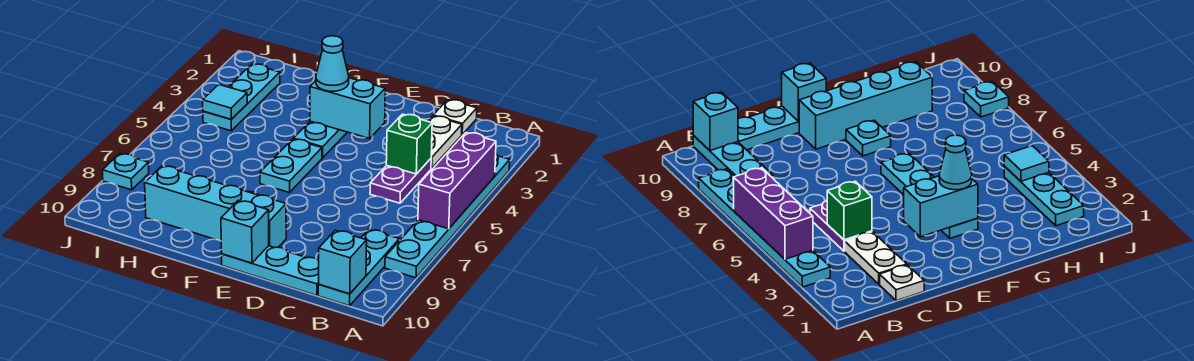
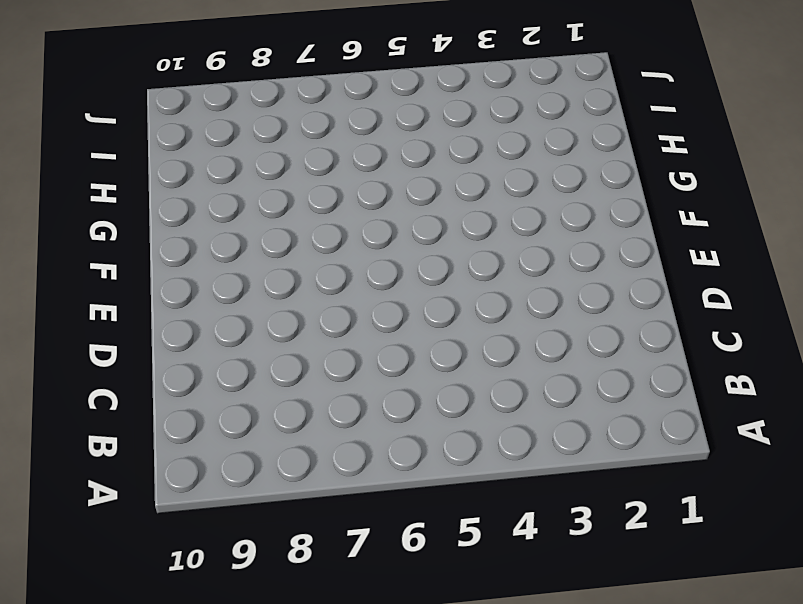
none -> cyan 1x6 plate [385,154,510,278]
none -> cyan 1x3 plate [318,229,399,306]
none -> white 1x1 plate [433,100,477,134]

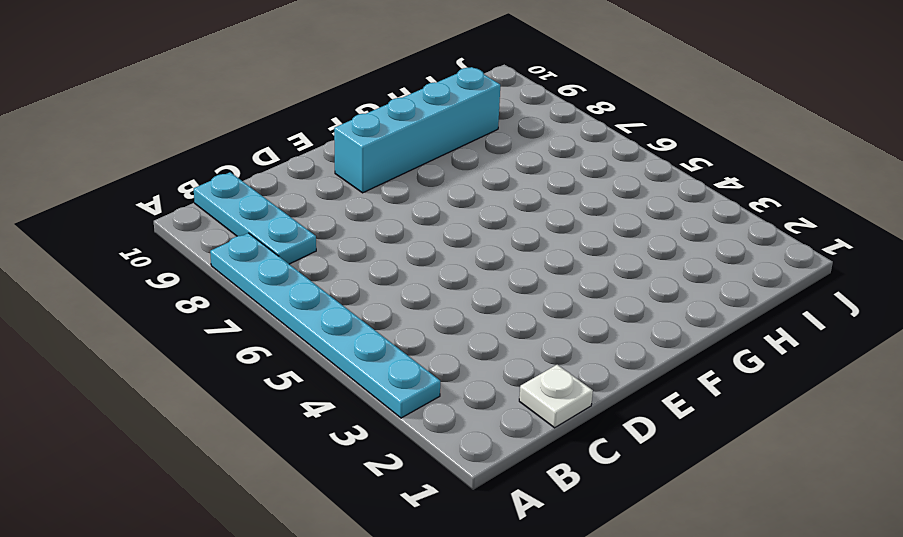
none -> white 1x2 plate [428,116,462,168]
none -> purple 1x2 plate [370,159,431,203]
none -> cyan 1x3 plate [222,246,319,296]

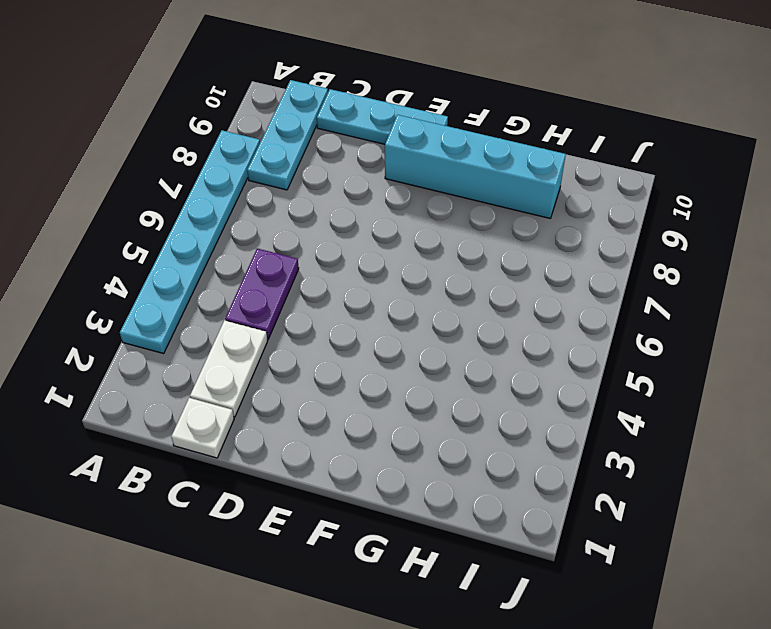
none -> cyan 1x2 plate [293,121,347,158]
none -> cyan 1x2 plate [260,139,322,193]
none -> cyan 1x1 plate [846,120,891,156]

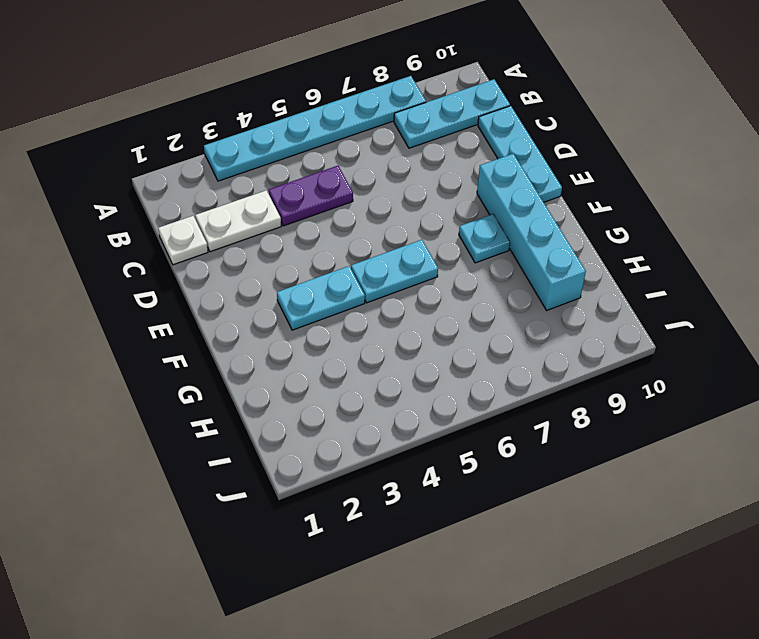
none -> cyan 1x3 plate [203,64,280,131]
none -> cyan 1x1 plate [103,154,149,190]
none -> purple 1x3 brick [418,133,496,229]

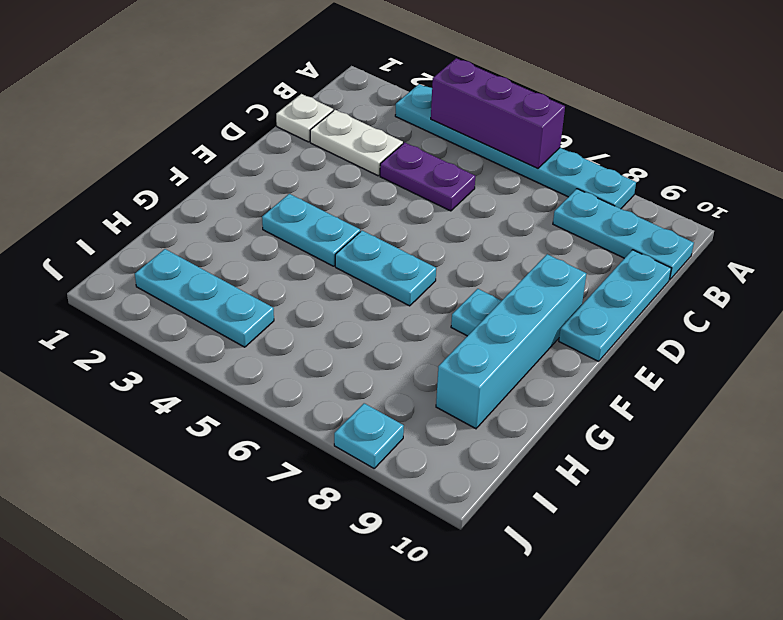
none -> cyan 1x1 brick [319,230,367,294]
none -> green 1x1 brick [386,114,432,174]
none -> cyan 1x2 brick [310,78,385,138]

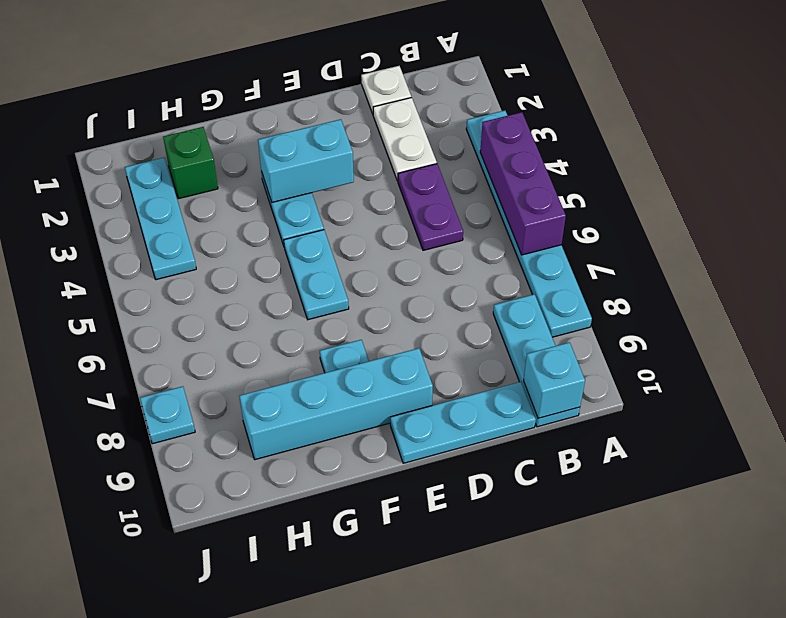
green 1x1 brick [163,127,218,199] -> green 1x1 brick moved to [386,114,432,174]
none -> cyan 1x1 brick [221,201,269,263]
none -> cyan 1x1 tile [203,85,247,119]
none -> cyan 1x1 cone [316,36,349,91]

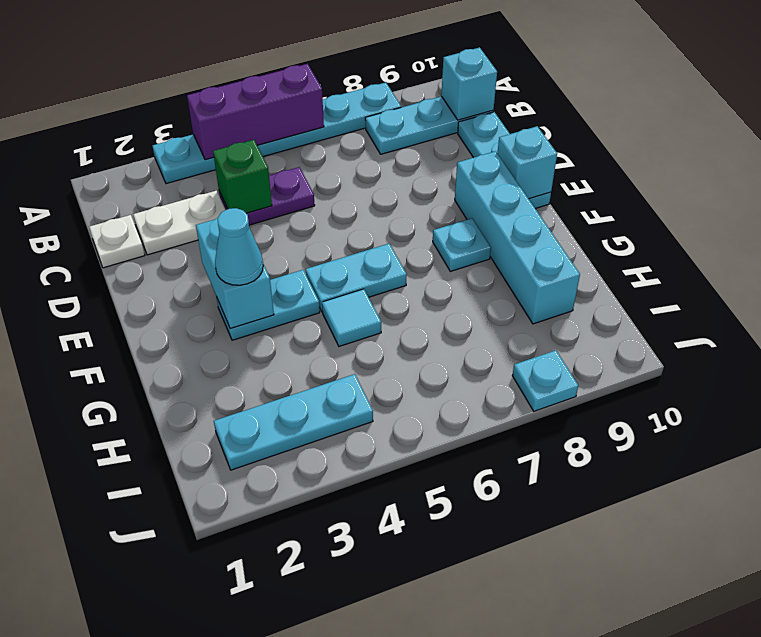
cyan 1x1 tile [322,289,381,346] -> cyan 1x1 tile moved to [203,85,247,119]

